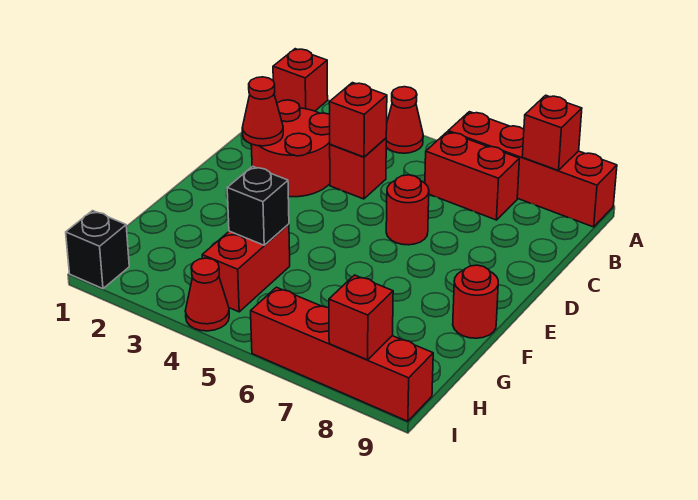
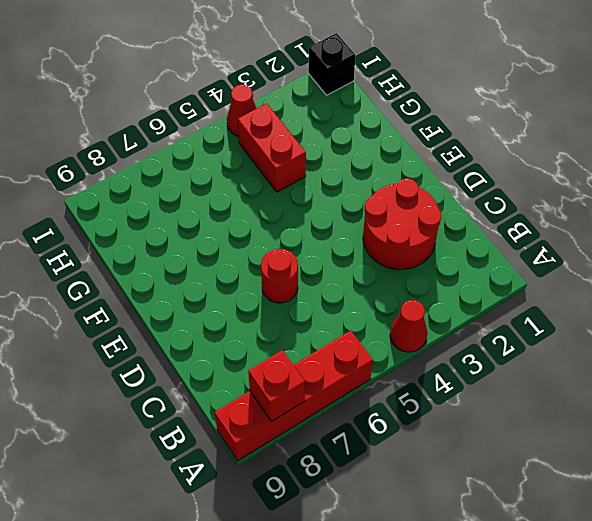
none -> red 1x1 brick [273,49,328,111]
none -> red 1x2 brick [425,132,519,220]
none -> red 1x1 brick [330,138,386,199]

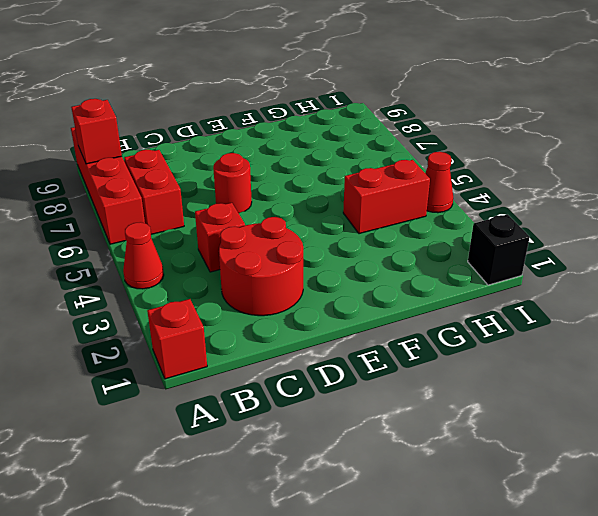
none -> red 1x1 round brick [453,265,498,338]
none -> red 1x4 brick [251,287,433,421]
none -> red 1x1 brick [329,83,387,157]

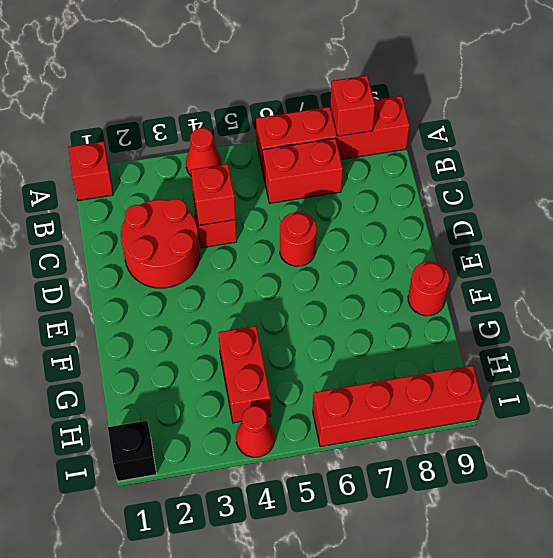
none -> red 1x1 cone [242,77,283,146]
none -> black 1x1 brick [227,166,289,245]
none -> red 1x1 brick [329,275,393,360]

